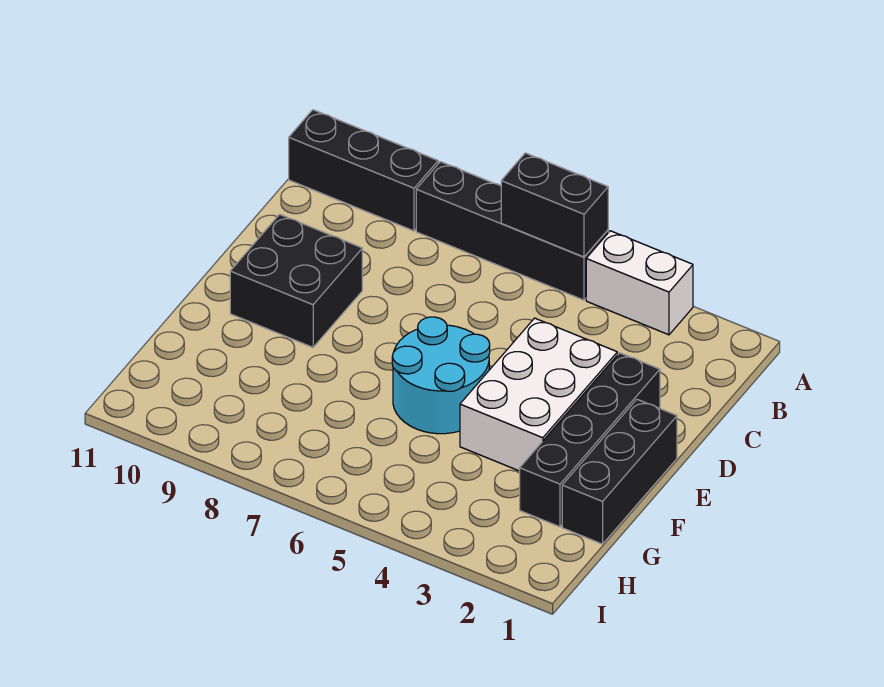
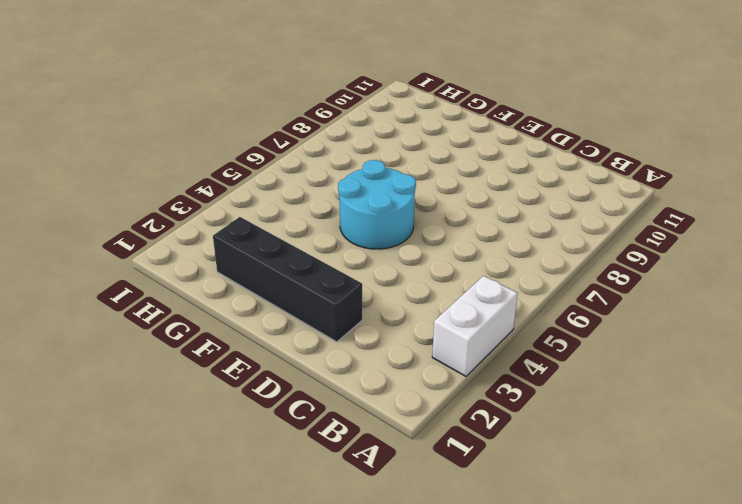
none -> black 1x4 brick [416,162,608,300]
none -> black 1x3 brick [289,110,438,231]

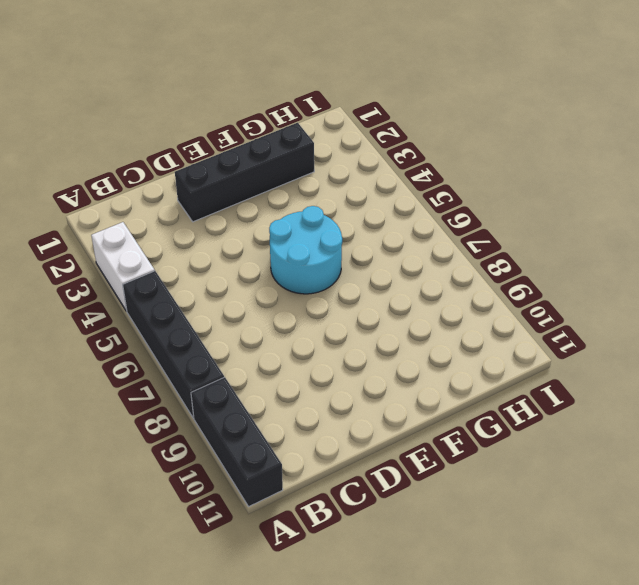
none -> white 2x3 brick [460,318,617,471]
none -> black 2x2 brick [230,214,362,347]

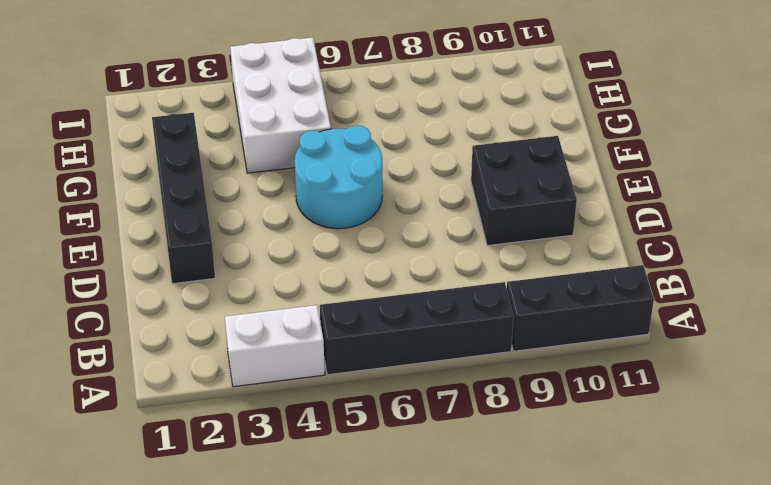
white 2x3 brick [230,37,331,173] -> white 2x3 brick moved to [460,318,617,471]
none -> black 1x3 brick [562,399,677,544]
none -> black 1x2 brick [501,153,608,257]

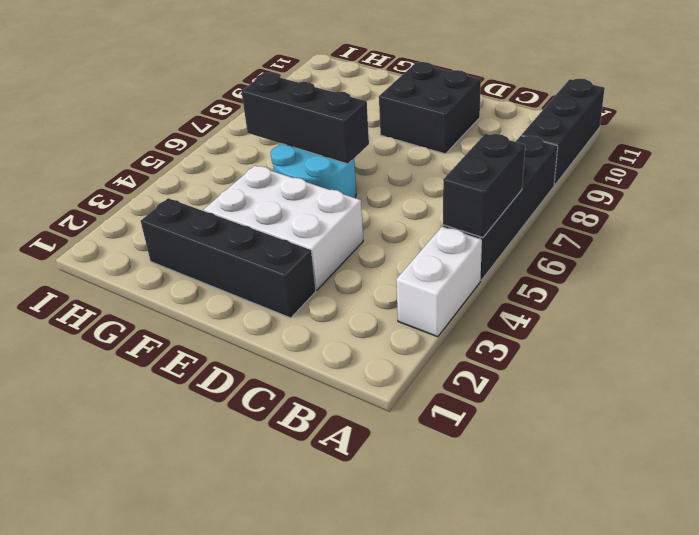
black 1x3 brick [241,72,369,164] -> black 1x3 brick moved to [562,399,677,544]

